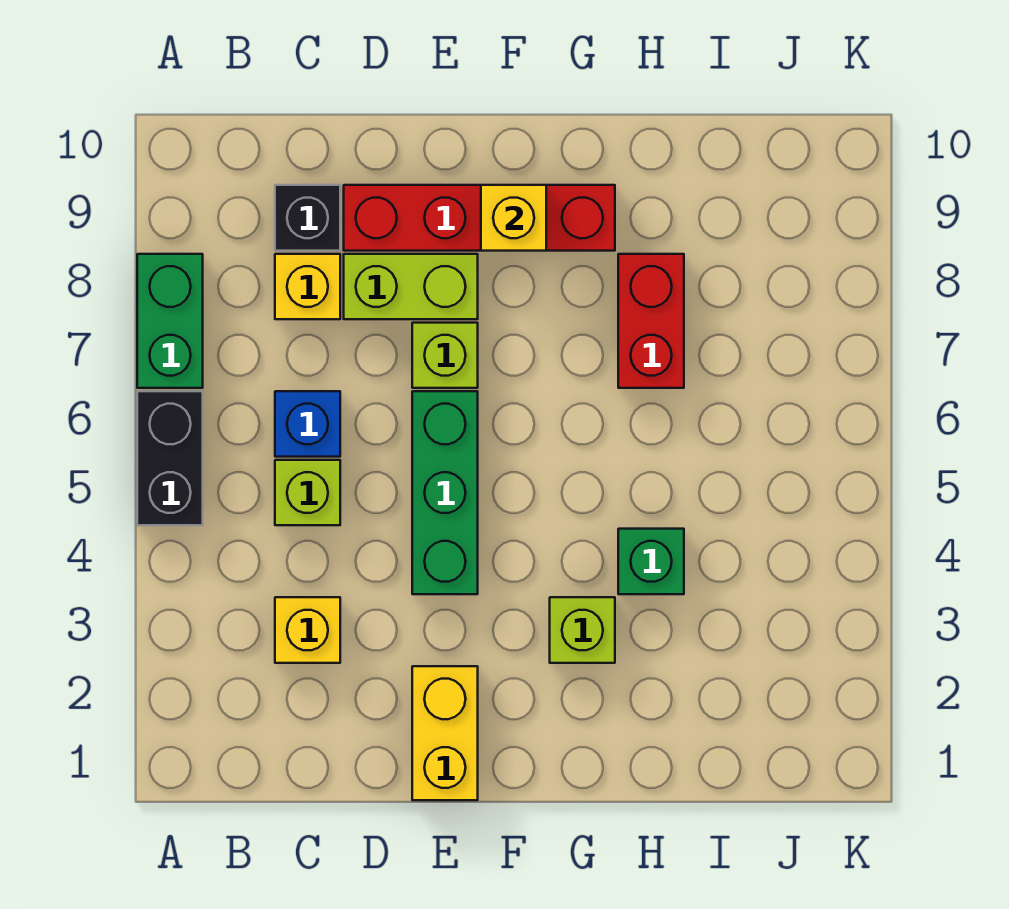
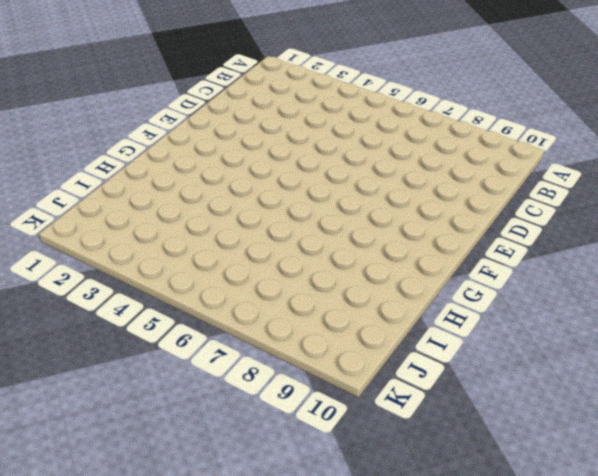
none -> black 1x2 brick [137,391,203,525]
none -> green 1x2 brick [137,254,203,388]
none -> yellow 1x1 brick [275,597,340,663]

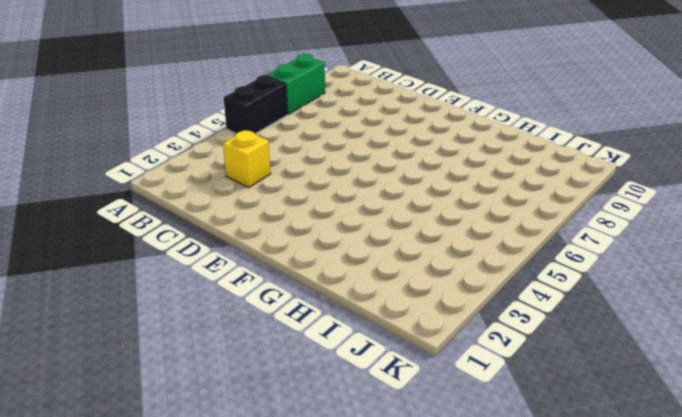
none -> lime 1x1 brick [275,460,340,525]
none -> blue 1x1 brick [275,391,340,457]
none -> yellow 1x1 brick [275,254,340,319]

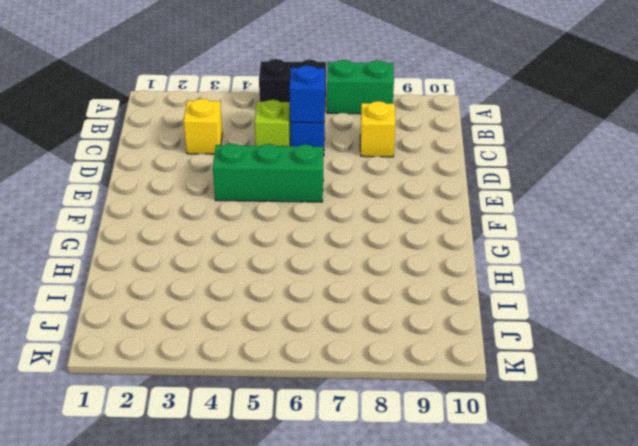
blue 1x1 brick [289,65,325,123] -> none
none -> black 1x1 brick [275,185,340,251]
none -> lime 1x2 brick [344,254,478,319]
none -> red 1x4 brick [344,185,615,251]

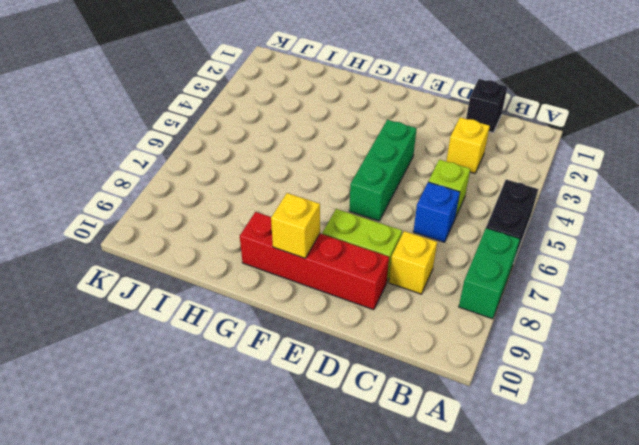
black 1x1 brick [466,79,507,132] -> black 1x1 brick moved to [275,185,340,251]
none -> yellow 1x2 brick [412,666,478,800]
none -> lime 1x1 brick [412,323,478,388]
none -> lime 1x1 brick [550,597,615,663]

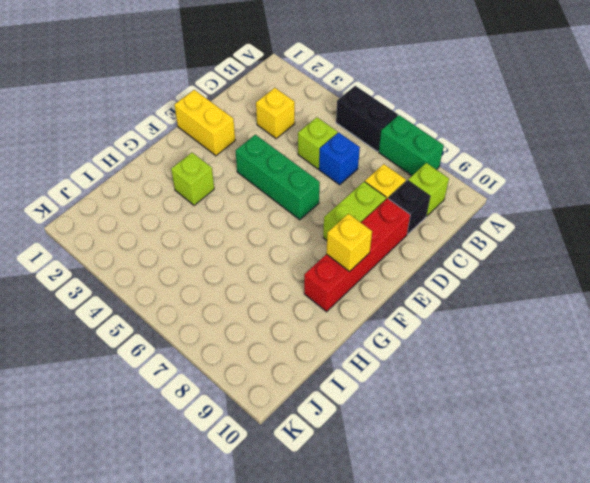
lime 1x1 brick [408,163,449,216] -> lime 1x1 brick moved to [412,323,478,388]
none -> green 1x1 brick [618,529,684,594]
none -> red 1x2 brick [618,254,684,388]

